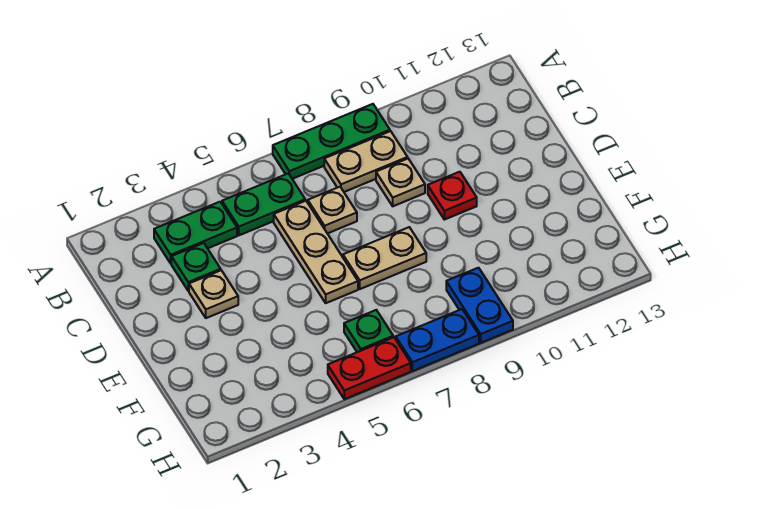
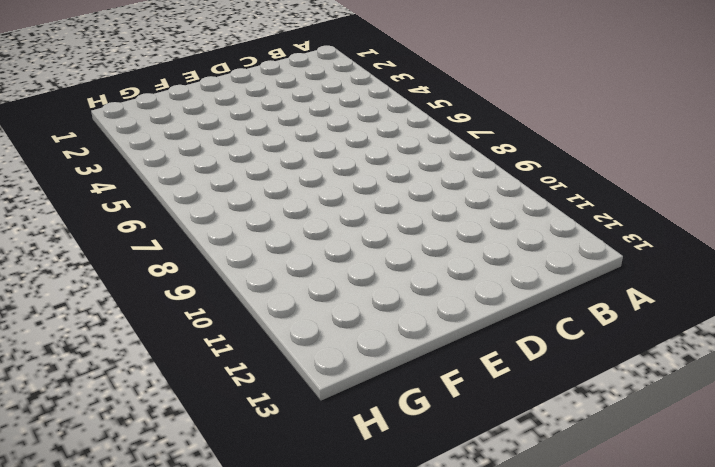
none -> green 1x3 plate [273,104,390,179]
none -> green 1x2 plate [154,202,237,263]
none -> green 1x2 plate [222,173,305,235]

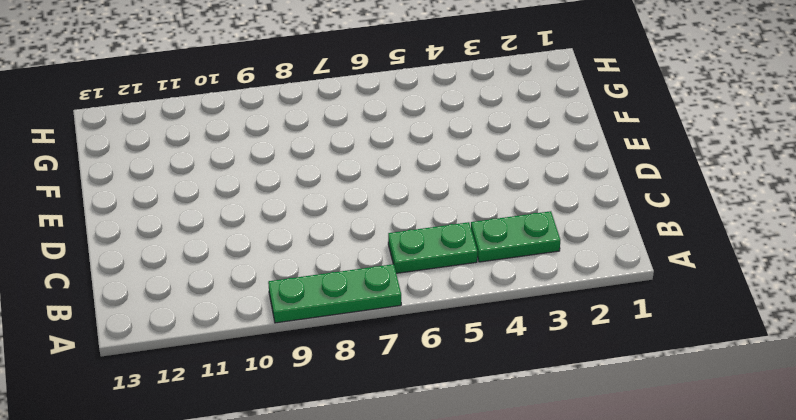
none -> tan 1x2 plate [324,131,408,192]
none -> green 1x1 plate [171,243,221,291]
none -> tan 1x3 plate [274,201,358,303]

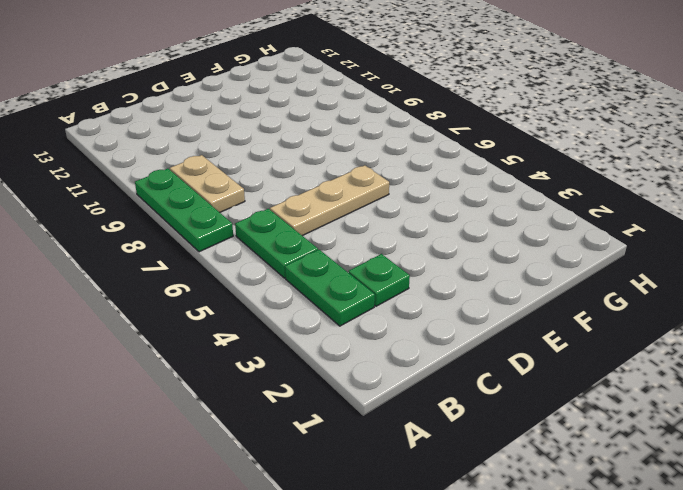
none -> tan 1x1 plate [308,187,357,234]
none -> tan 1x1 plate [376,159,425,206]
none -> tan 1x1 plate [189,270,238,318]

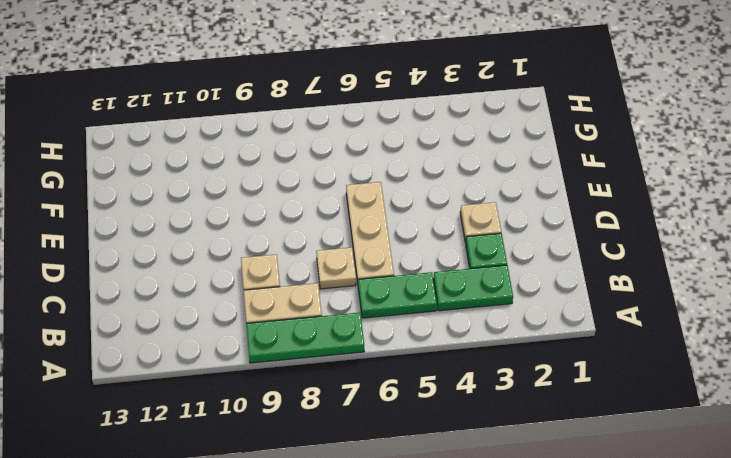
none -> red 1x1 plate [428,172,477,220]
none -> tan 1x2 plate [343,227,426,289]
none -> green 1x1 plate [344,310,393,352]

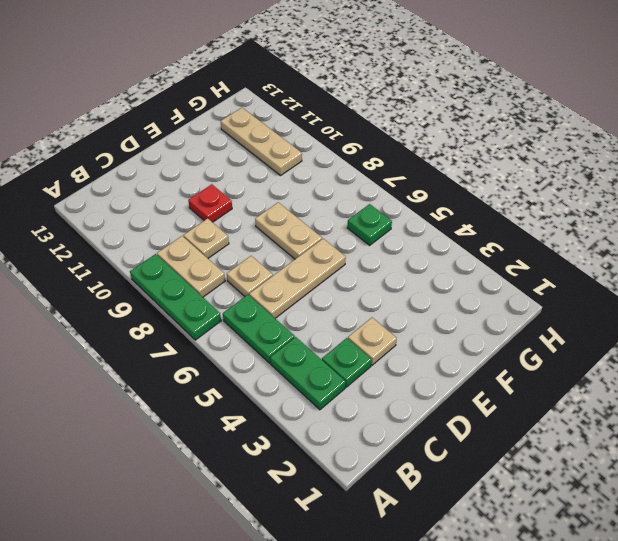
tan 1x3 plate [221,108,302,176] -> none
none -> blue 1x2 plate [446,268,513,343]
none -> red 1x2 plate [328,337,411,399]
none -> blue 1x2 plate [396,309,479,371]

